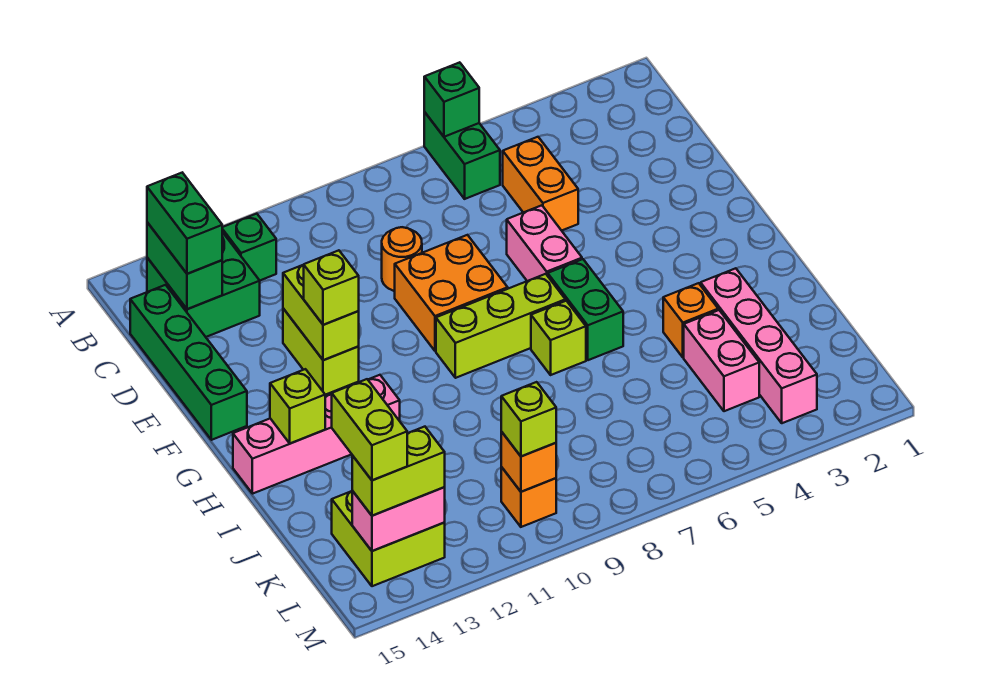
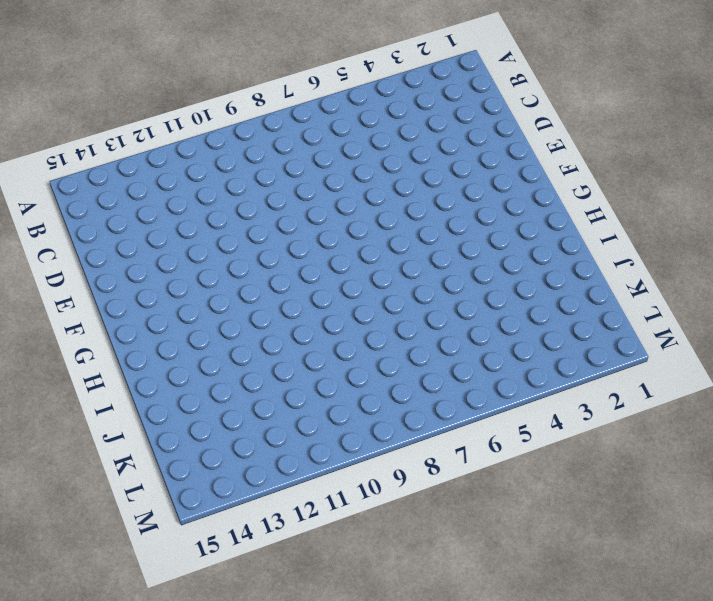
none -> green 1x2 brick [424,112,500,199]
none -> green 1x1 brick [222,214,276,280]
none -> green 2x2 brick [147,232,260,337]

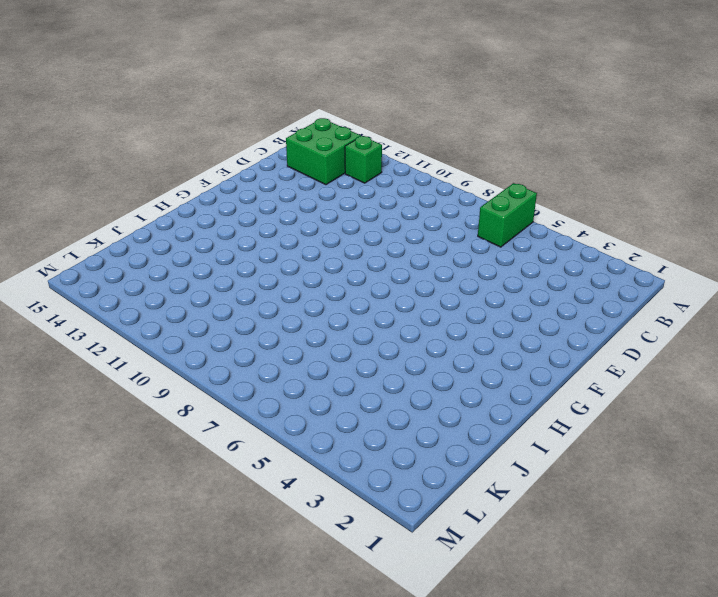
none -> orange 1x2 brick [503,137,578,231]
none -> green 1x4 brick [130,285,247,440]
none -> orange 1x1 round brick [382,227,422,291]

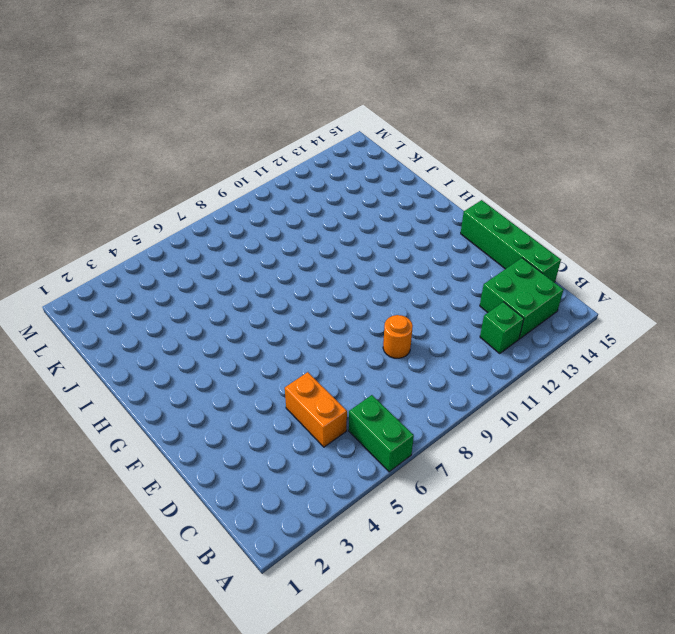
none -> pink 1x2 brick [507,205,582,281]
none -> orange 2x2 brick [395,235,508,351]
none -> lime 1x2 brick [283,308,359,395]

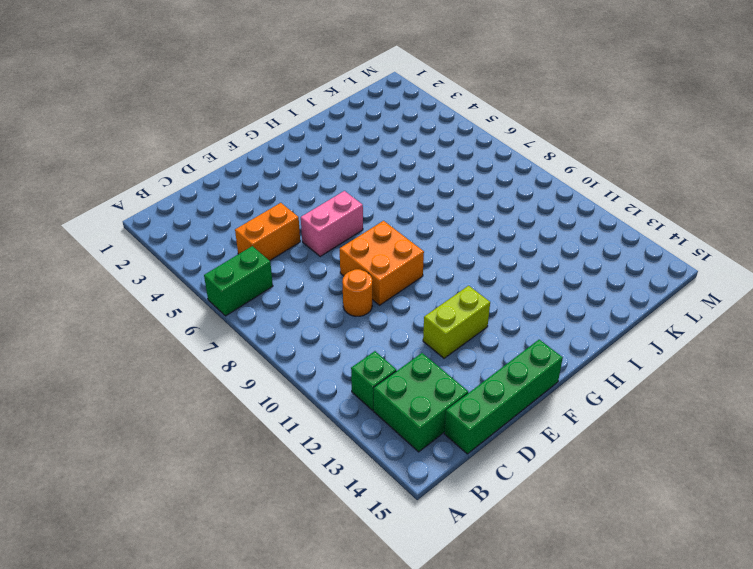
none -> green 1x2 brick [548,259,623,360]
none -> lime 1x3 brick [436,274,565,378]
none -> lime 1x1 brick [531,301,586,375]

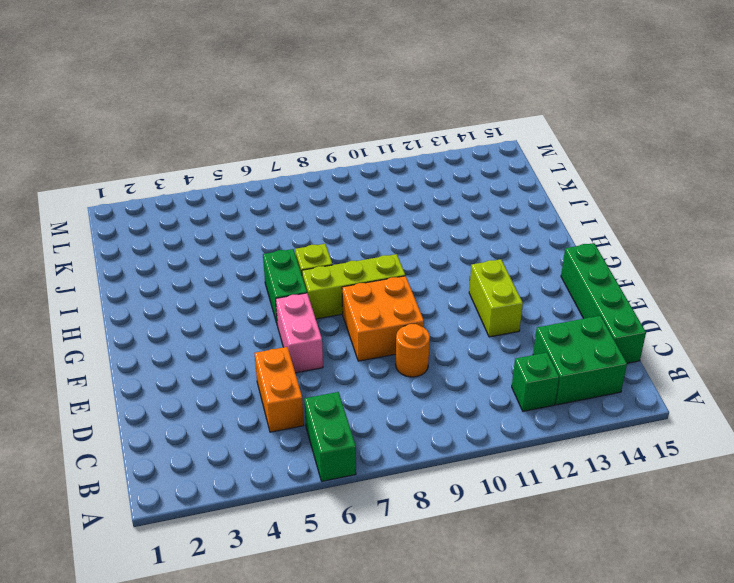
none -> pink 1x4 brick [233,375,400,494]
none -> pink 1x4 brick [701,268,817,423]
none -> orange 1x1 brick [663,283,718,357]

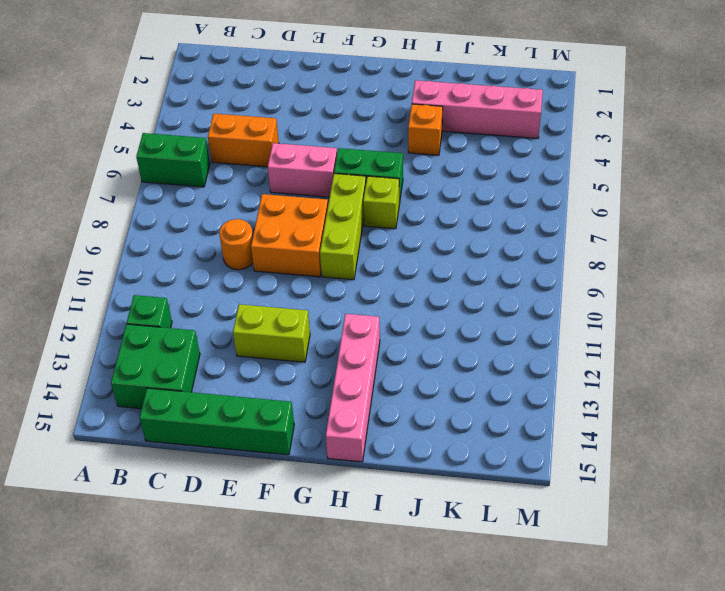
none -> pink 1x2 brick [684,310,759,411]
none -> lime 2x2 brick [332,491,445,586]
none -> orange 1x1 brick [501,467,556,527]

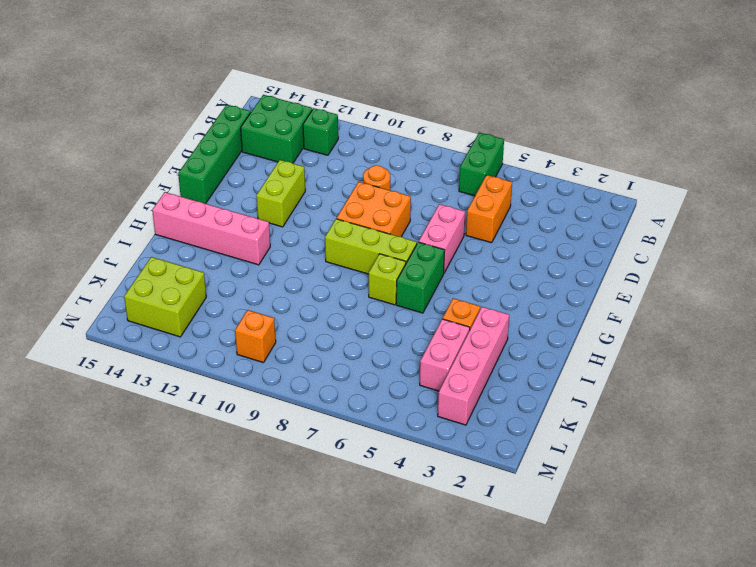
none -> green 1x1 brick [424,62,479,137]
none -> green 1x2 brick [147,222,222,309]
none -> lime 1x2 brick [283,265,359,360]

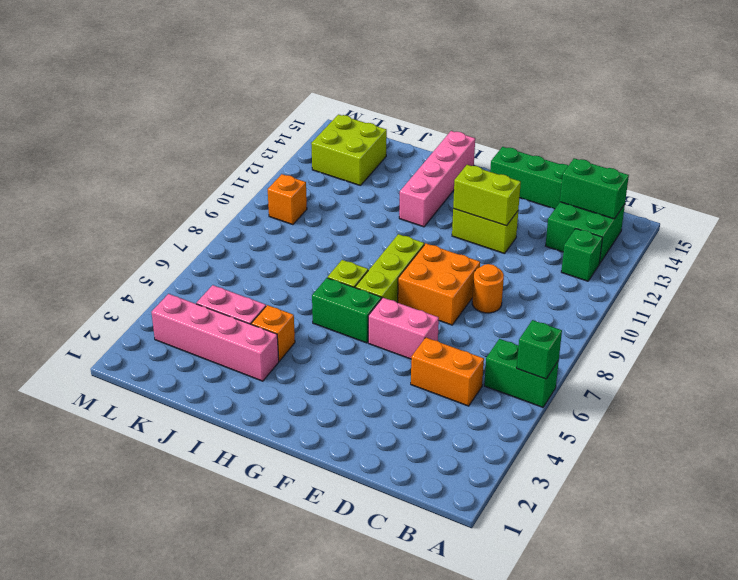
none -> lime 1x1 brick [270,369,325,443]
none -> orange 1x1 brick [501,432,556,492]
none -> pink 1x2 brick [352,487,445,551]

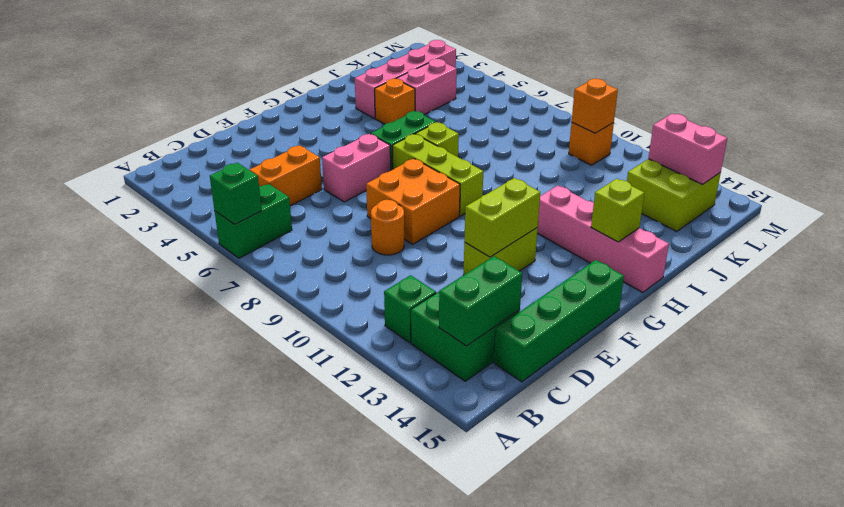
none -> green 1x2 brick [147,173,222,274]
none -> lime 1x1 brick [304,250,359,325]
none -> lime 1x1 brick [501,382,556,456]

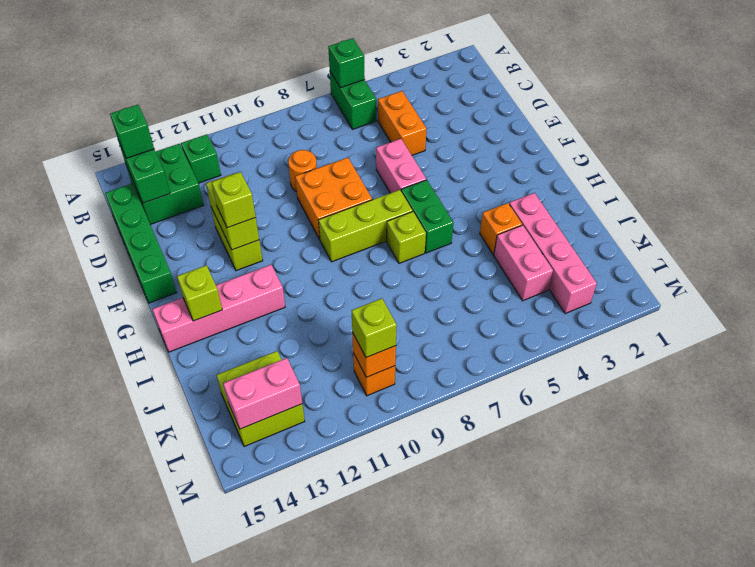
green 1x1 brick [110,105,154,158] -> green 1x2 brick [147,173,222,274]
none -> lime 1x2 brick [352,427,445,516]
none -> lime 1x2 brick [332,379,407,480]

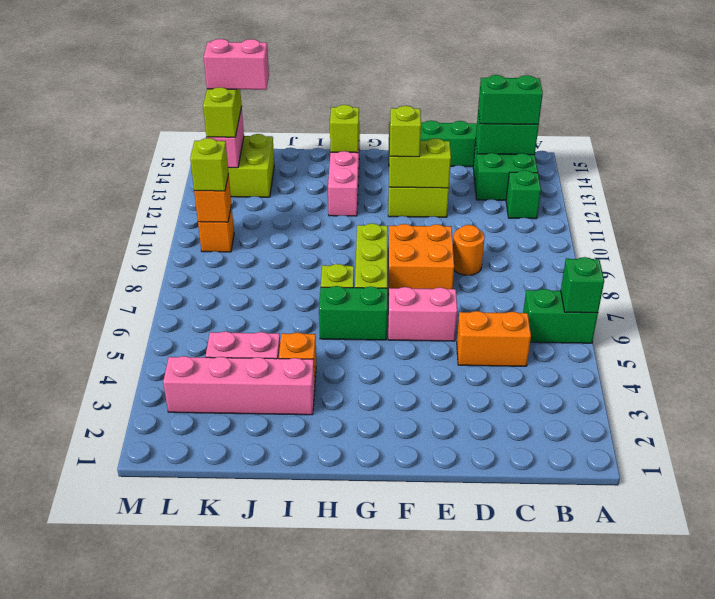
pink 1x2 brick [204,39,269,90] -> lime 1x2 brick [332,379,407,480]

